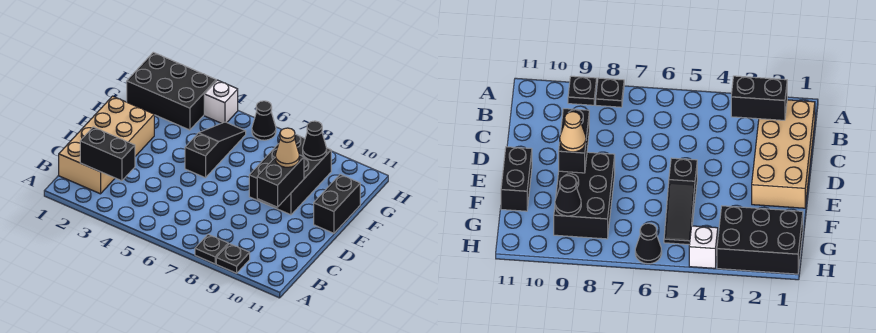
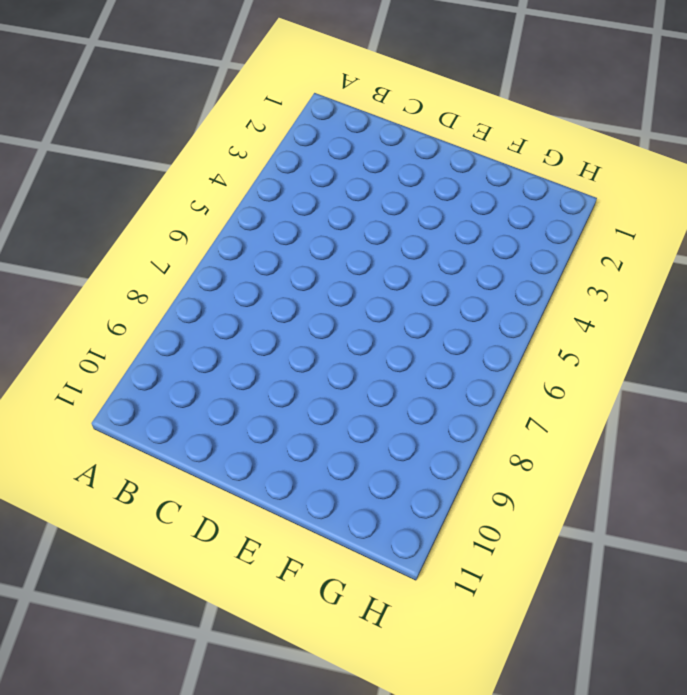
none -> black 1x1 plate [195,235,228,264]
none -> black 1x1 plate [216,244,250,273]
none -> tan 2x4 brick [59,96,154,194]

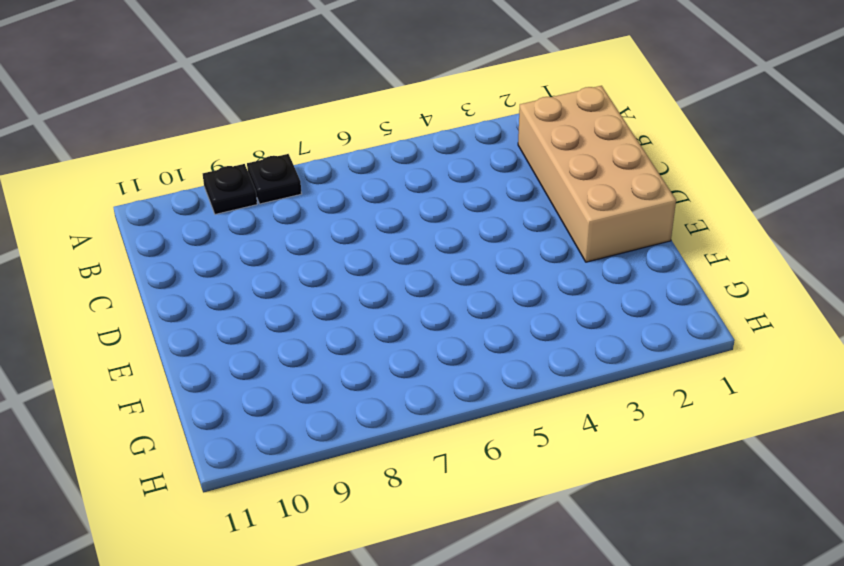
none -> black 1x3 slope [185,122,246,178]
none -> black 2x3 brick [249,134,331,215]
none -> black 1x2 brick [314,174,360,233]

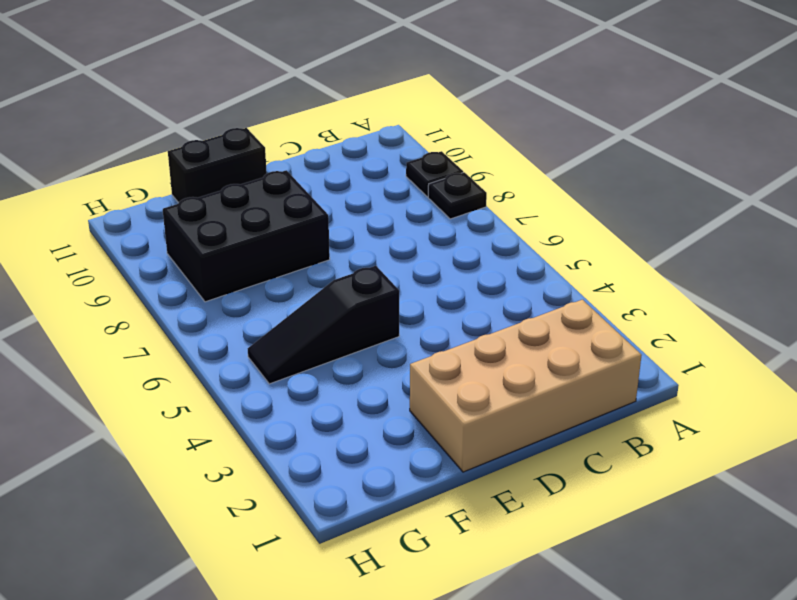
none -> black 2x3 brick [127,52,216,130]
none -> white 1x1 brick [204,80,238,123]
none -> black 1x1 cone [252,101,276,140]

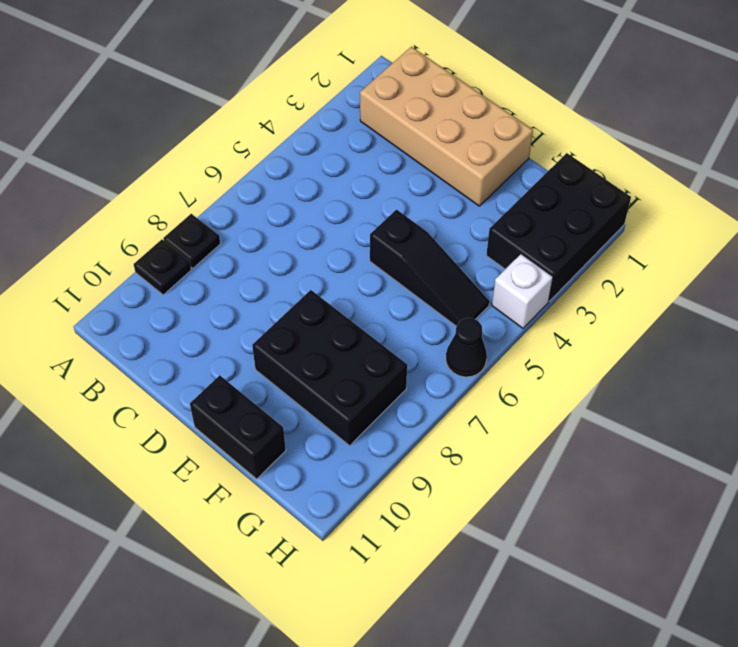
none -> black 1x2 brick [80,127,135,181]
none -> black 1x2 brick [257,155,304,207]
none -> black 1x1 cone [303,121,327,160]

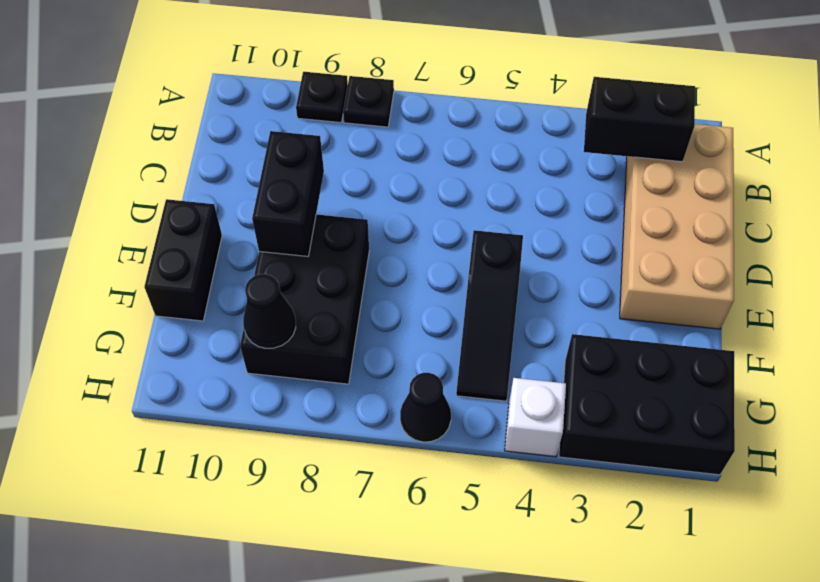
none -> tan 1x1 cone [275,128,299,167]

